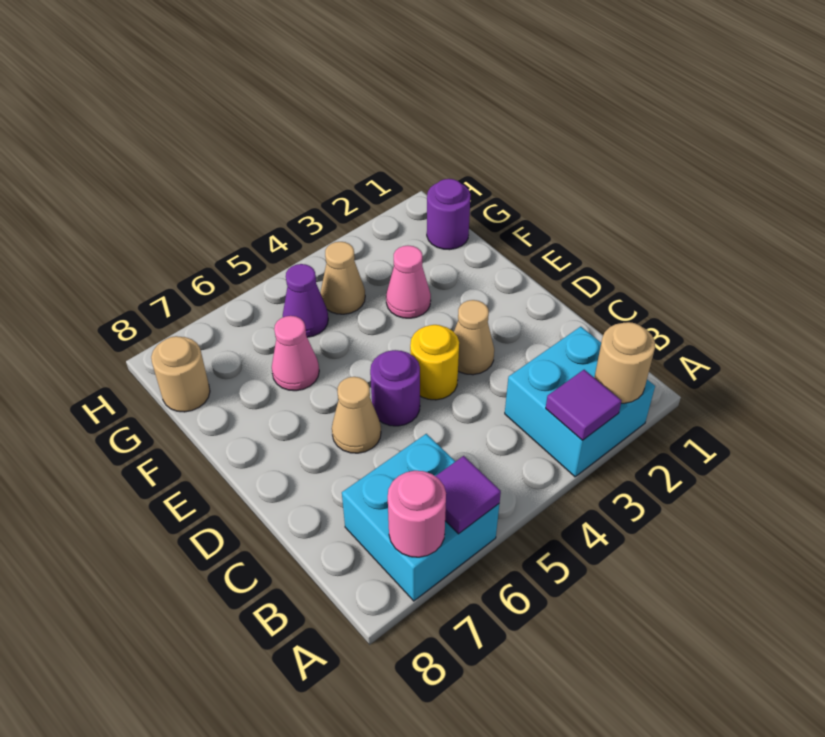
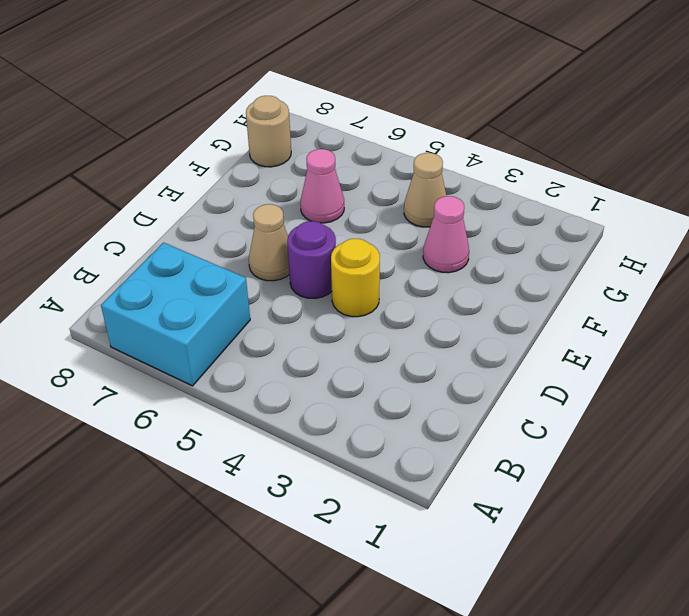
none -> cyan 2x2 brick [505,327,655,477]
none -> tan 1x1 cone [454,300,494,375]
none -> purple 1x1 round brick [427,179,471,250]

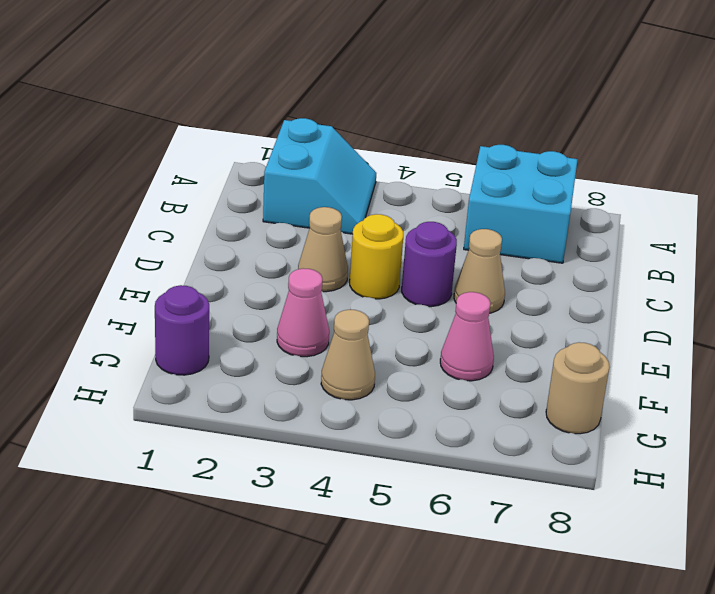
cyan 2x2 slope [263,118,376,234] -> cyan 2x2 brick [505,327,655,477]
none -> purple 1x1 cone [283,264,328,337]
none -> tan 1x1 round brick [594,322,655,403]
none -> purple 1x1 tile [546,370,622,440]

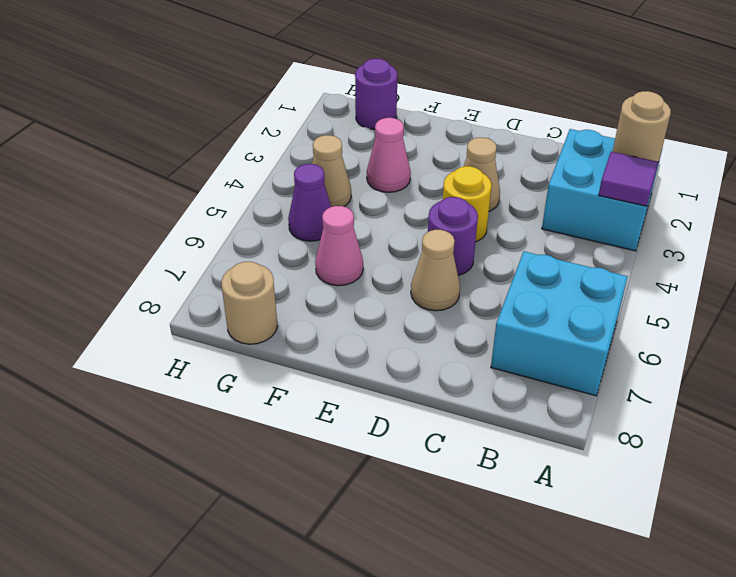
none -> purple 1x1 tile [435,456,501,534]
none -> pink 1x1 round brick [388,471,446,557]

